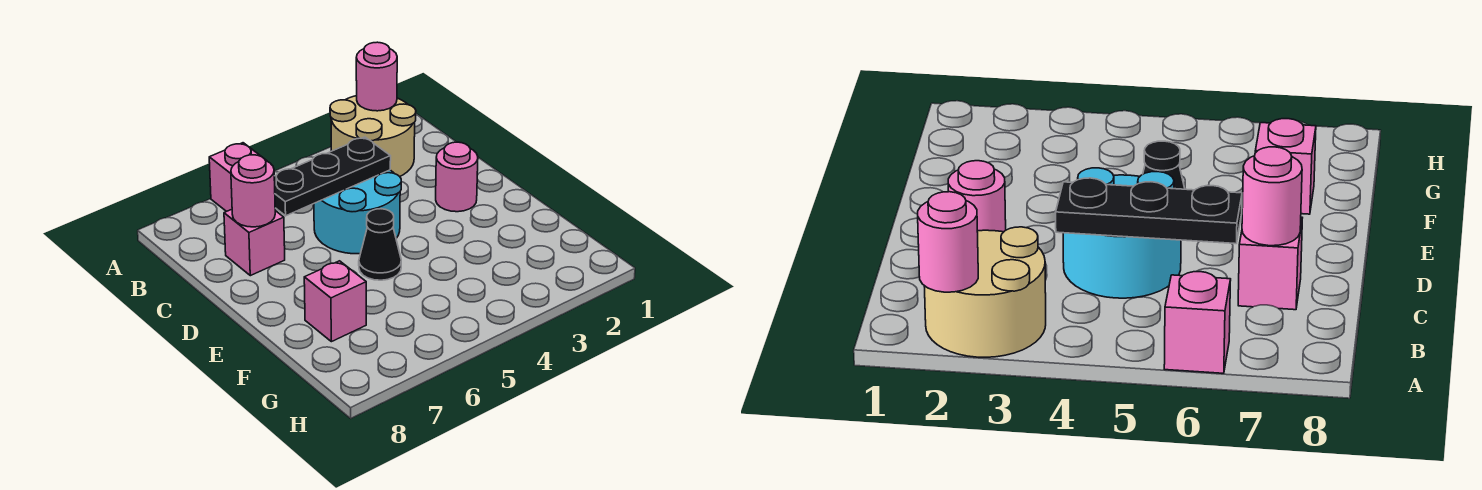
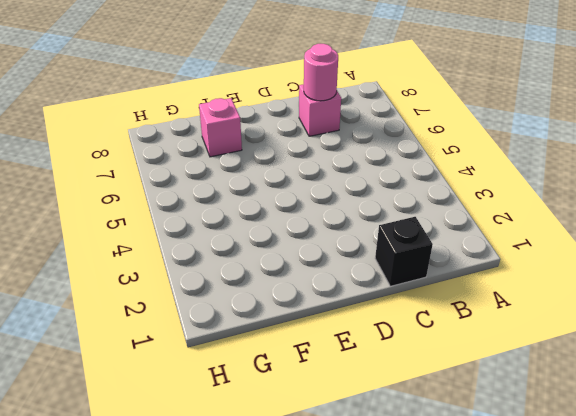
black 1x1 brick [375,217,433,286] -> none
none -> tan 2x2 round brick [330,96,416,176]
none -> pink 1x1 brick [209,143,267,212]

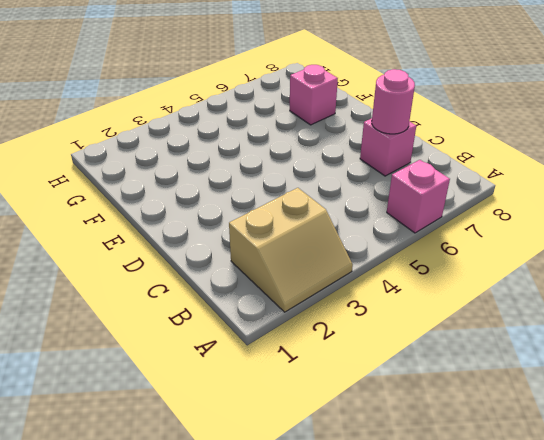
tan 2x2 slope [229,188,353,312] -> tan 2x2 round brick [330,96,416,176]
none -> cyan 2x2 round brick [314,170,401,254]
none -> pink 1x1 round brick [436,142,478,212]

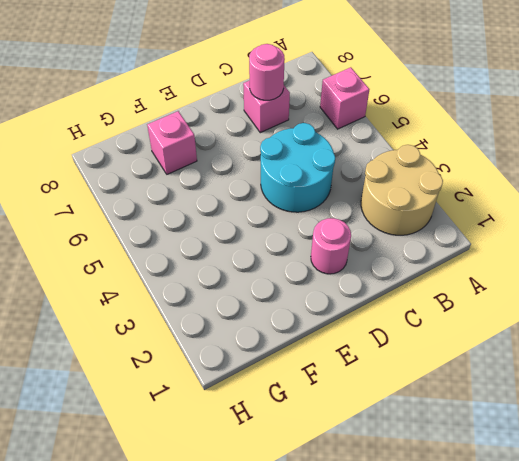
none -> black 1x1 cone [359,209,401,280]
none -> pink 1x1 round brick [356,42,397,111]

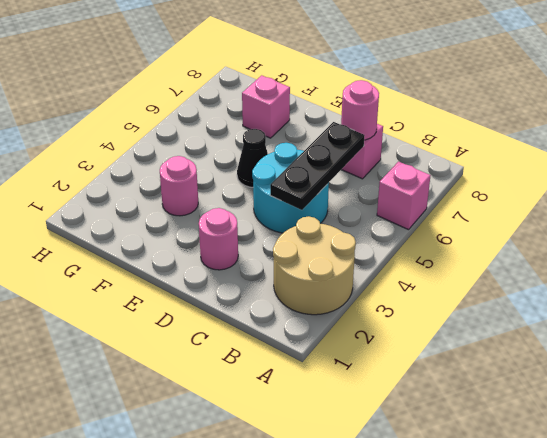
pink 1x1 round brick [160,156,198,216] -> pink 1x1 round brick moved to [356,42,397,111]

